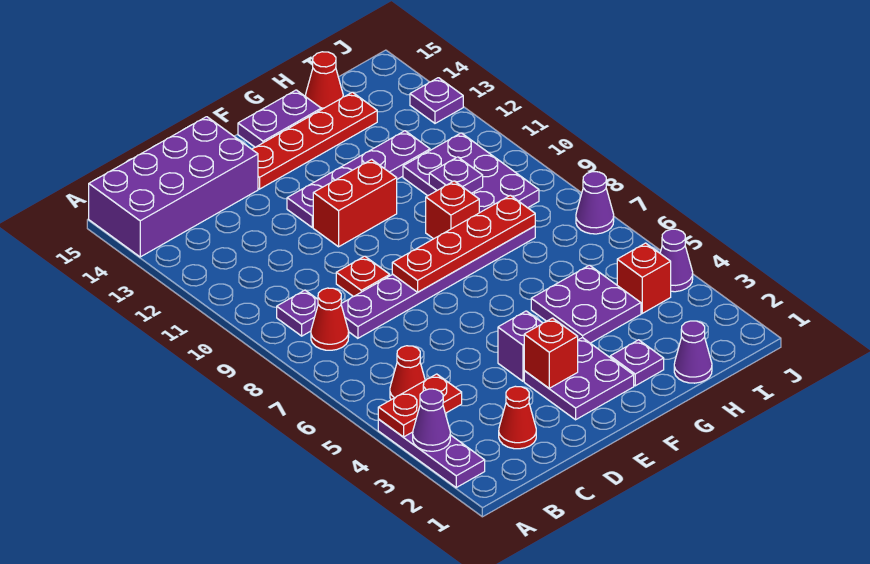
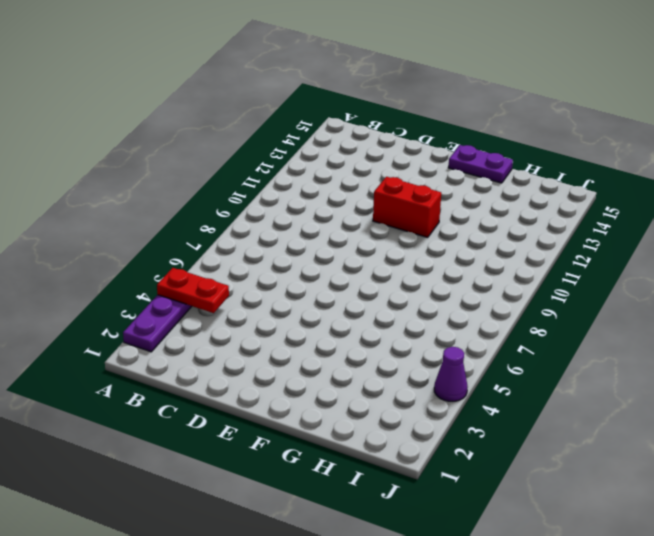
none -> purple 2x4 brick [89,117,258,257]
none -> red 1x1 cone [390,346,425,400]
none -> red 1x1 cone [311,288,349,350]

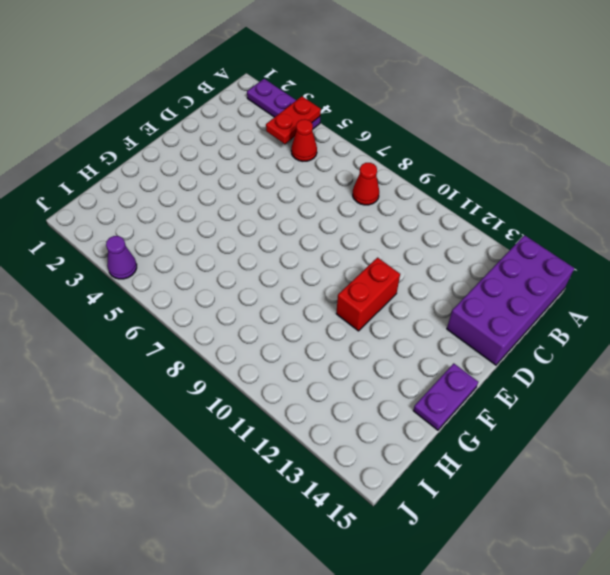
none -> purple 1x1 plate [277,290,318,336]
none -> red 1x1 cone [499,386,536,449]
none -> purple 1x6 plate [341,226,535,338]

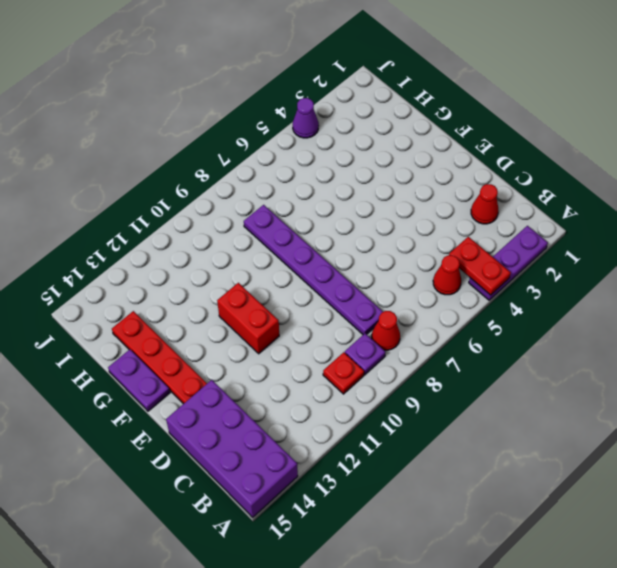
red 1x1 plate [323,352,364,394] -> red 1x1 plate moved to [336,256,390,297]
none -> purple 2x2 plate [524,338,634,420]
none -> purple 1x1 brick [498,311,542,381]
none -> purple 1x4 plate [287,131,430,227]

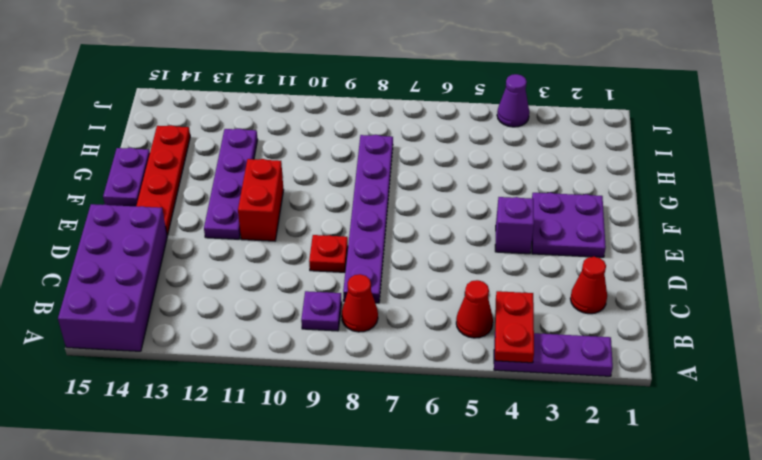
none -> purple 1x1 plate [610,340,664,386]
none -> purple 2x2 plate [531,265,641,343]
none -> red 1x1 brick [426,181,479,239]

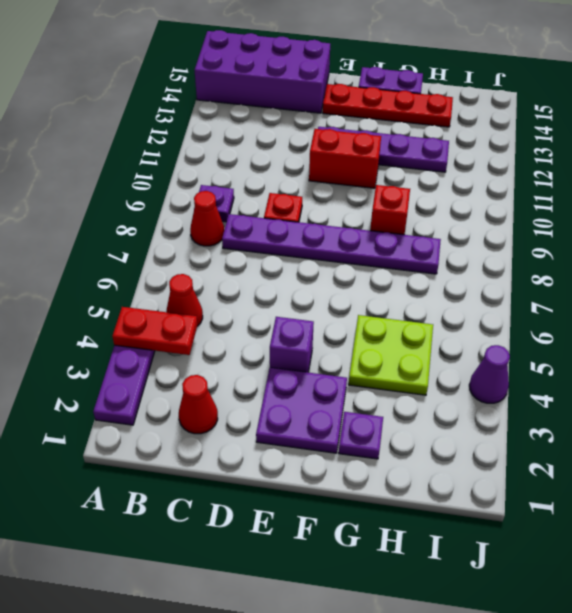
lime 2x2 plate [349,315,433,395] -> purple 2x2 plate [531,265,641,343]
none -> purple 1x1 cone [674,321,712,383]
none -> purple 2x3 plate [403,133,539,213]
none -> red 1x1 cone [306,52,343,110]

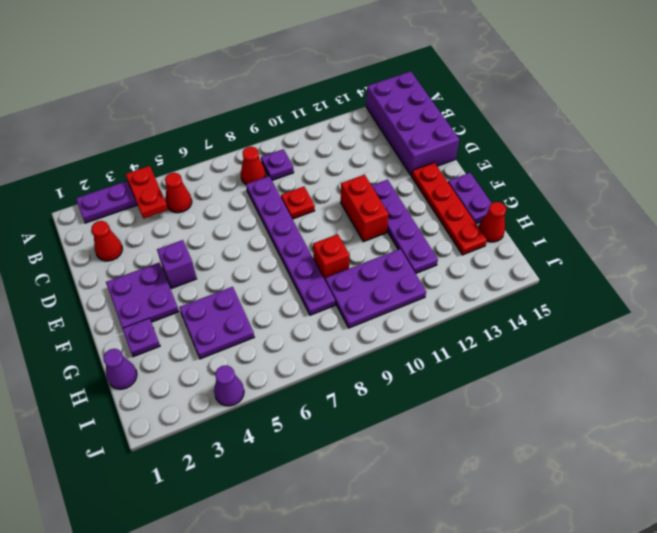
none -> red 1x1 brick [617,243,671,313]
none -> purple 1x1 cone [576,172,614,234]
none -> purple 1x1 plate [410,78,463,123]

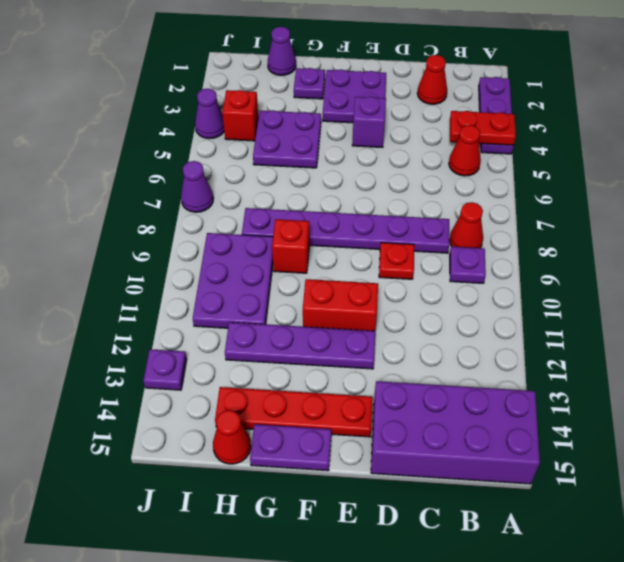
none -> purple 1x1 cone [413,389,450,451]
none -> red 1x1 brick [524,318,578,388]
none -> red 1x4 plate [392,195,535,292]

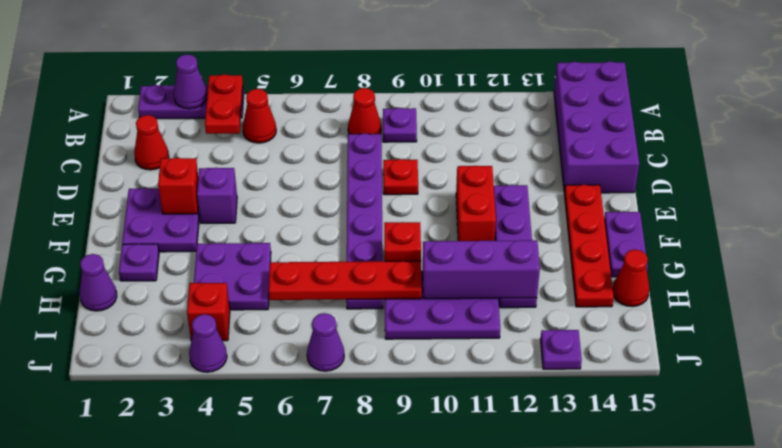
red 1x4 plate [269,261,422,300] -> red 1x4 plate turned to [392,195,535,292]
purple 1x3 brick [423,240,540,299] -> purple 1x1 plate [429,157,483,193]

